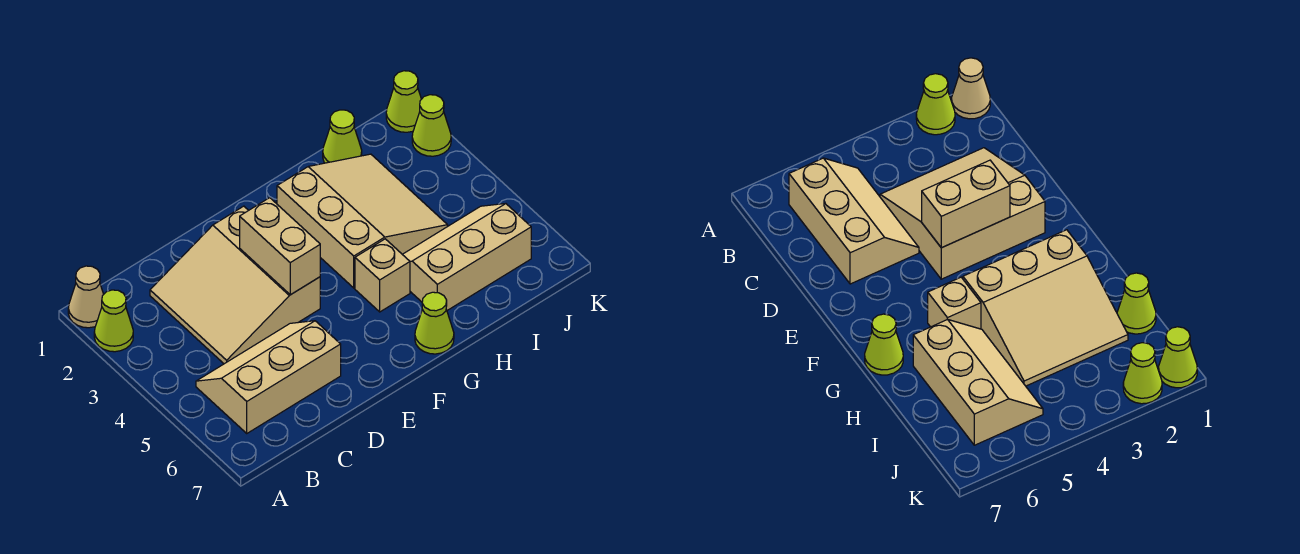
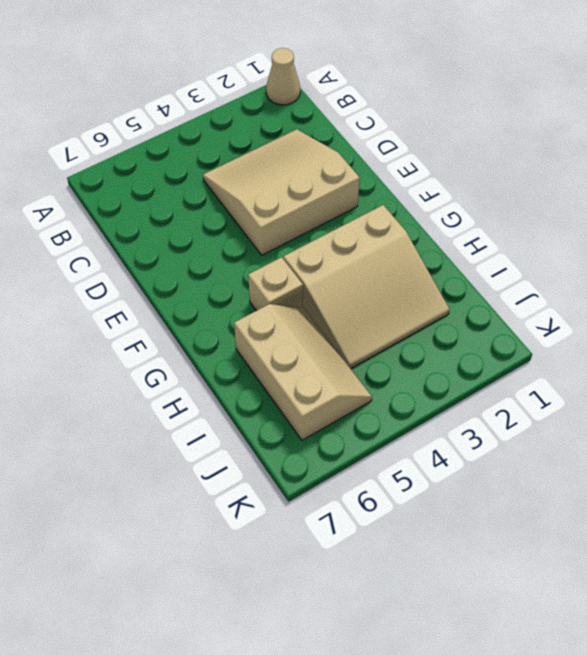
none -> lime 1x1 cone [94,290,133,352]
none -> tan 2x3 slope [196,321,341,433]
none -> lime 1x1 cone [415,292,454,354]

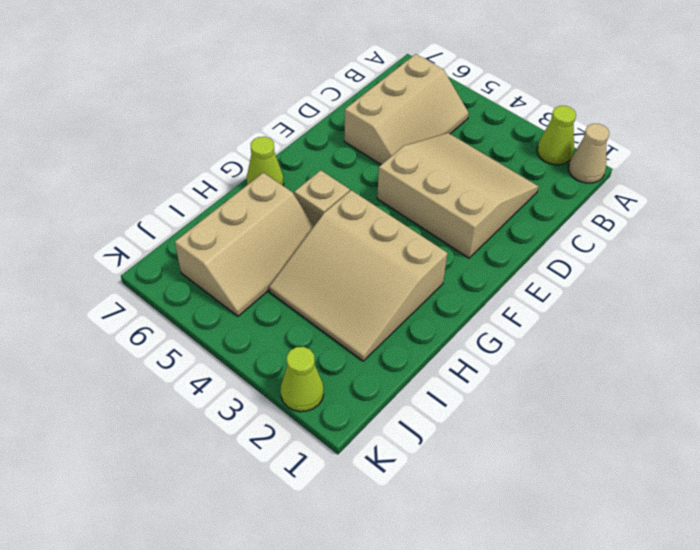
none -> lime 1x1 cone [323,110,362,163]
none -> lime 1x1 cone [386,71,421,132]
none -> tan 1x2 brick [240,198,320,295]

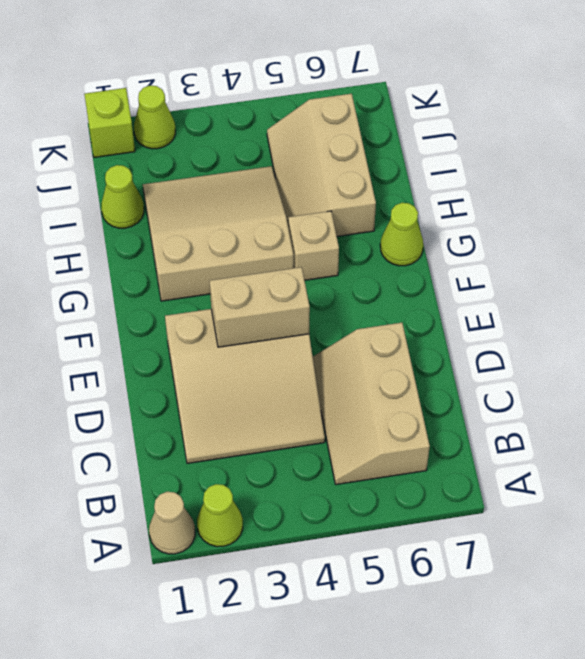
lime 1x1 brick [84,88,135,157] -> lime 1x1 cone [386,71,421,132]

